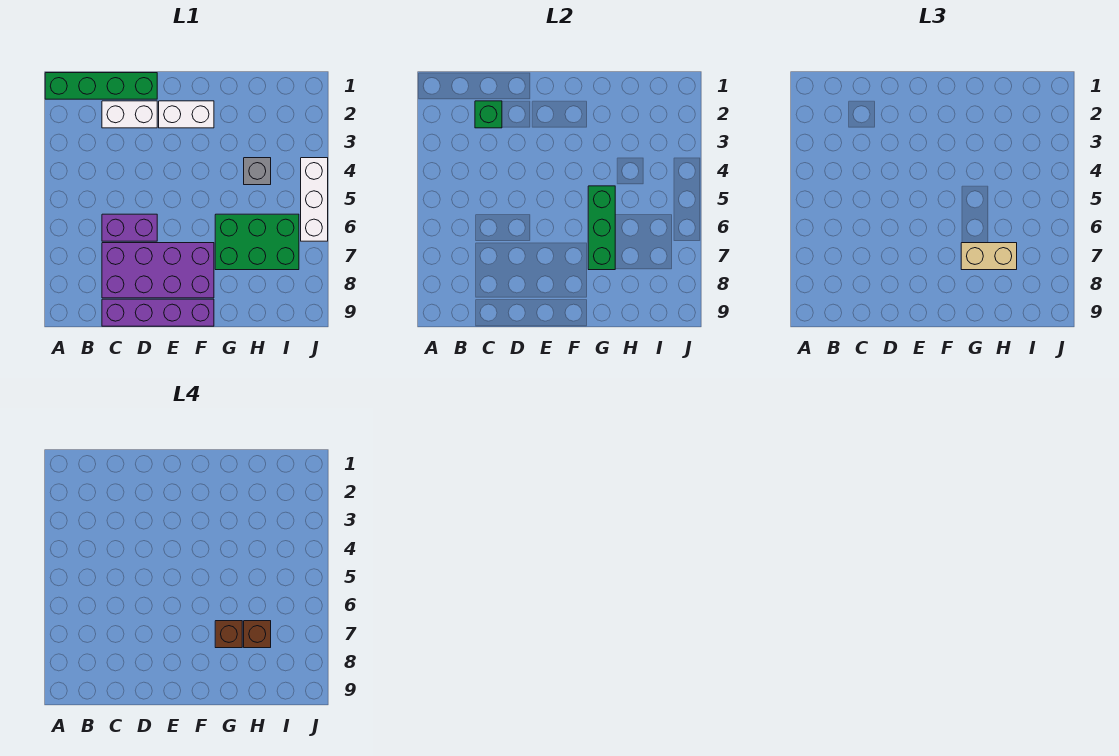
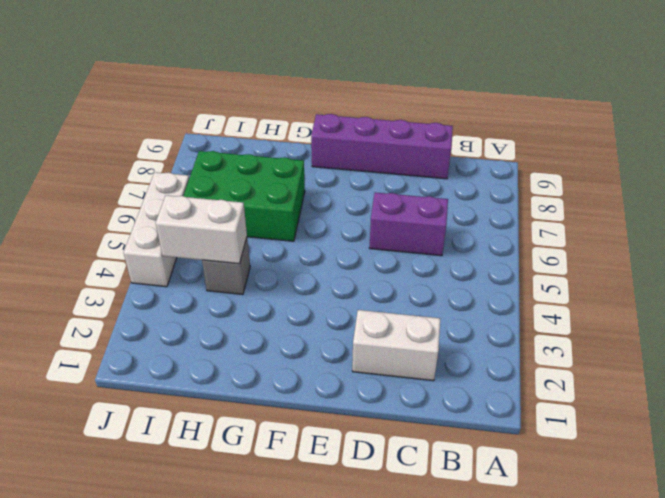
white 1x2 brick [156,195,247,264] -> white 1x2 brick moved to [159,101,214,128]
none -> green 1x4 brick [45,73,157,99]
none -> purple 2x4 brick [102,243,214,298]
none -> green 1x1 brick [475,101,502,128]

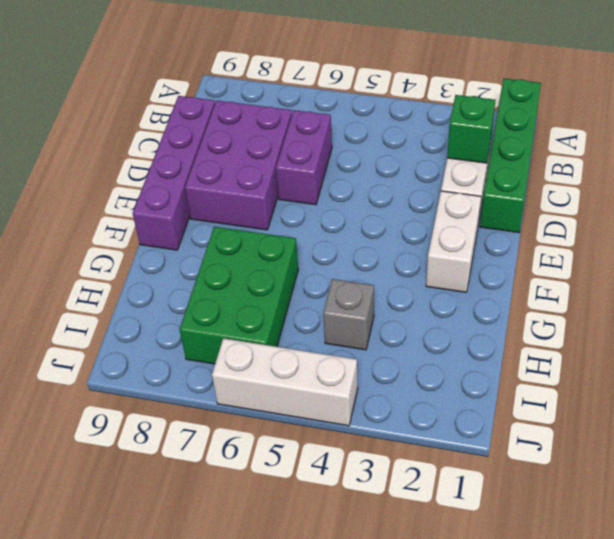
purple 2x3 brick [185,101,292,230] -> purple 2x4 brick [102,243,214,298]
none -> green 1x3 brick [588,186,615,270]
none -> tan 1x2 brick [961,243,1017,270]
none -> brown 1x1 brick [215,621,242,648]

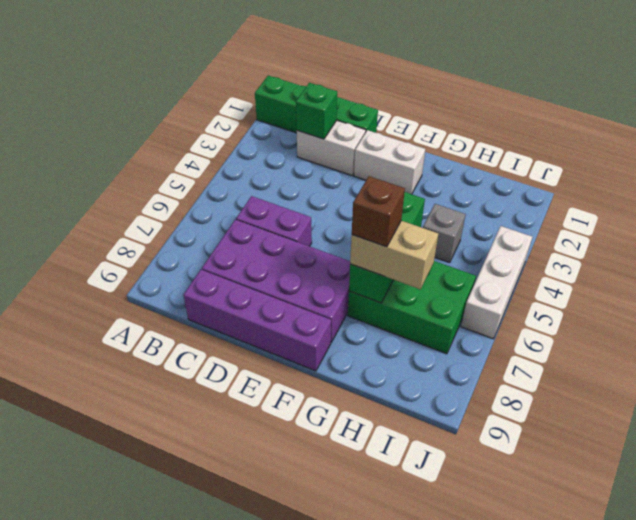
none -> brown 1x1 brick [244,621,271,648]

